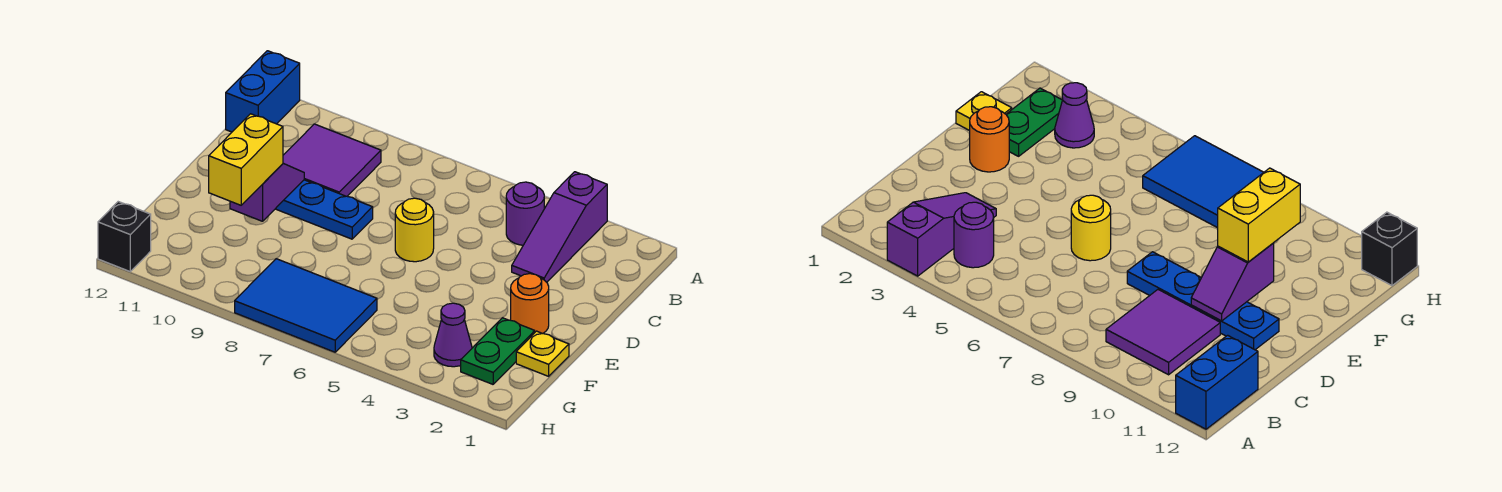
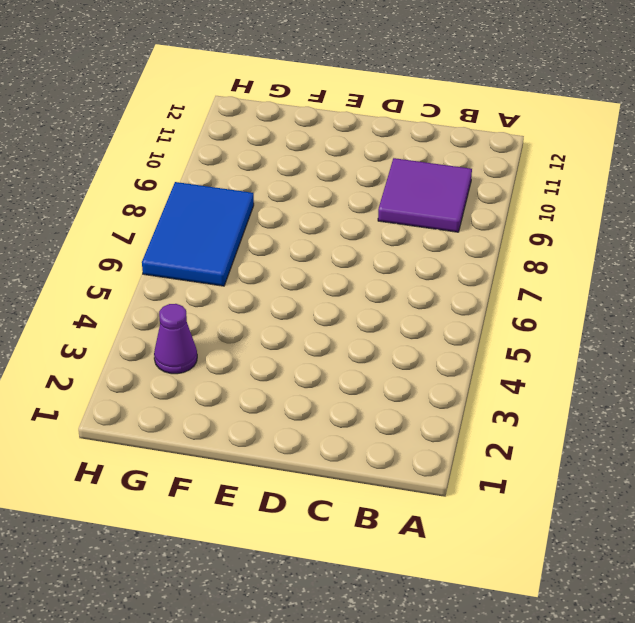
none -> purple 1x3 slope [512,172,607,282]
none -> blue 1x2 brick [226,51,300,132]
none -> purple 1x1 round brick [506,182,544,245]

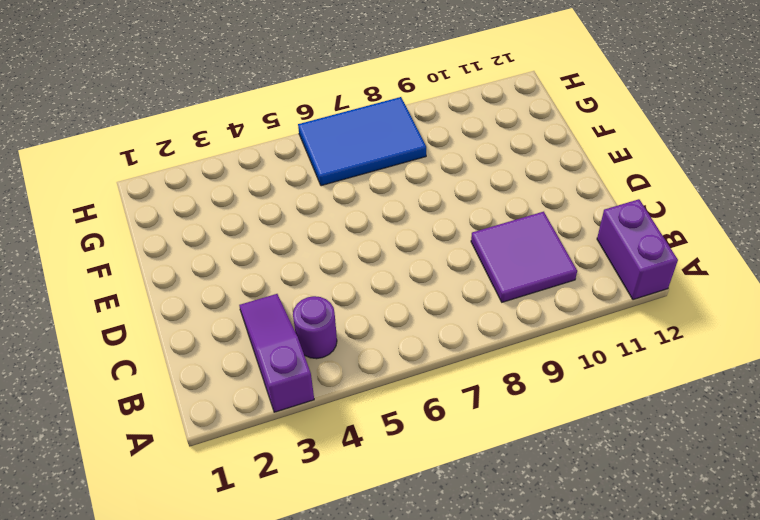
purple 1x2 brick [597,199,678,300] -> blue 1x2 brick [226,51,300,132]
none -> yellow 1x1 round brick [395,198,434,262]
none -> blue 1x4 plate [276,180,373,239]
none -> orange 1x1 round brick [511,274,549,334]

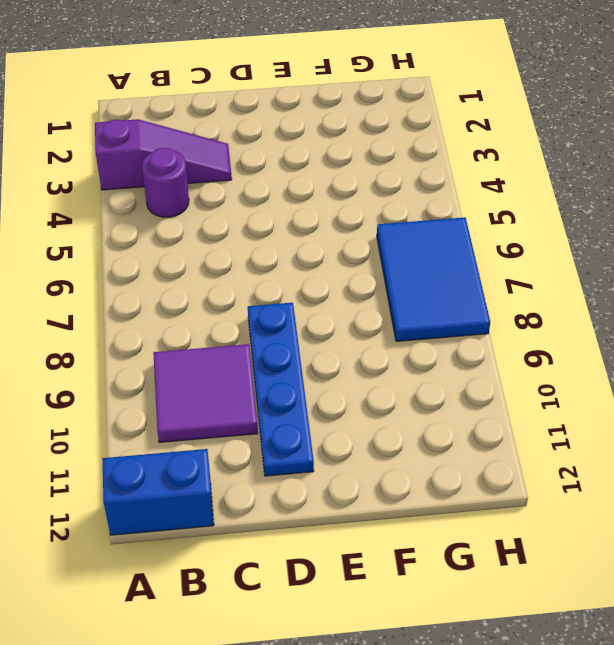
none -> yellow 1x1 round brick [395,198,434,262]
none -> orange 1x1 round brick [511,274,549,334]
none -> yellow 1x1 plate [516,331,569,376]

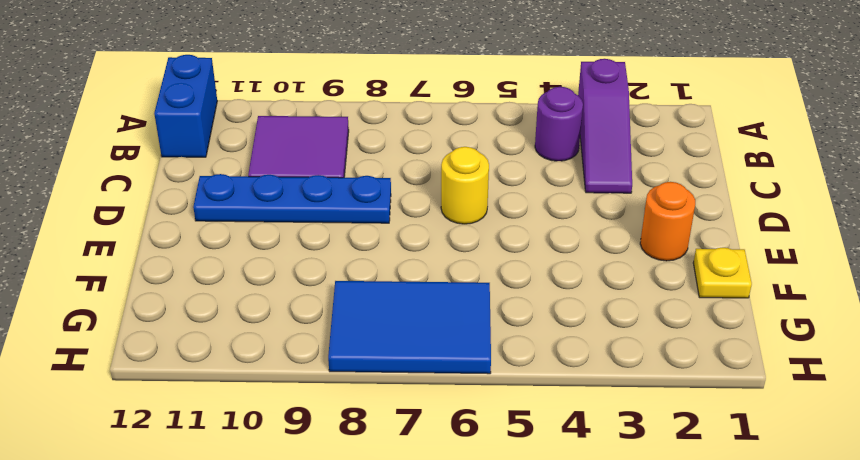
none -> green 1x2 plate [461,318,535,384]
none -> purple 1x1 cone [434,303,472,367]
none -> black 1x1 brick [98,202,151,271]

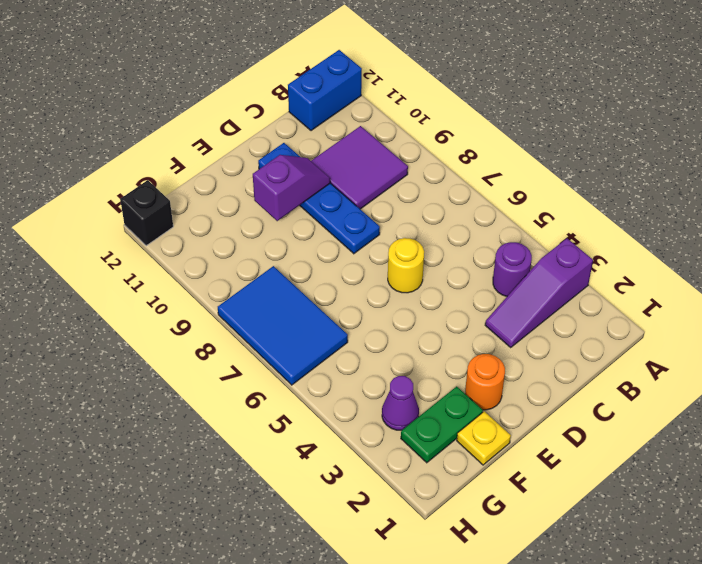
none -> yellow 1x2 brick [209,114,283,205]

